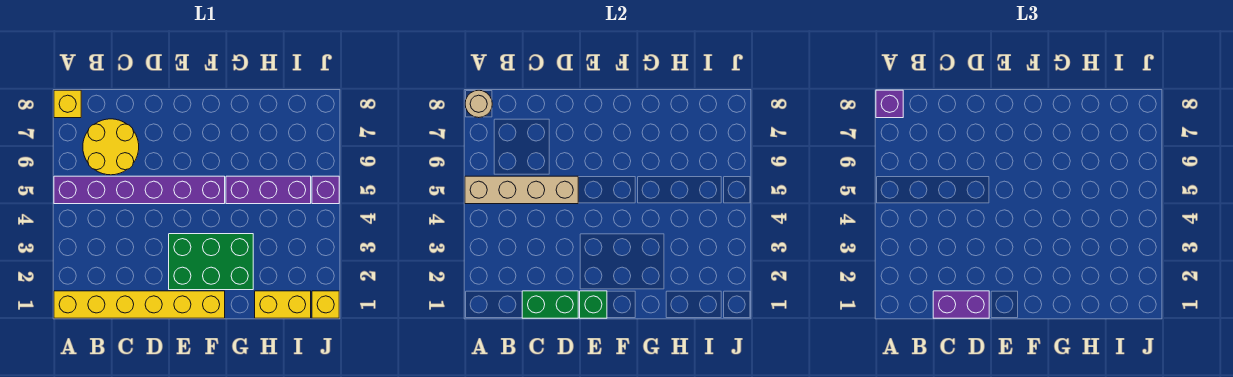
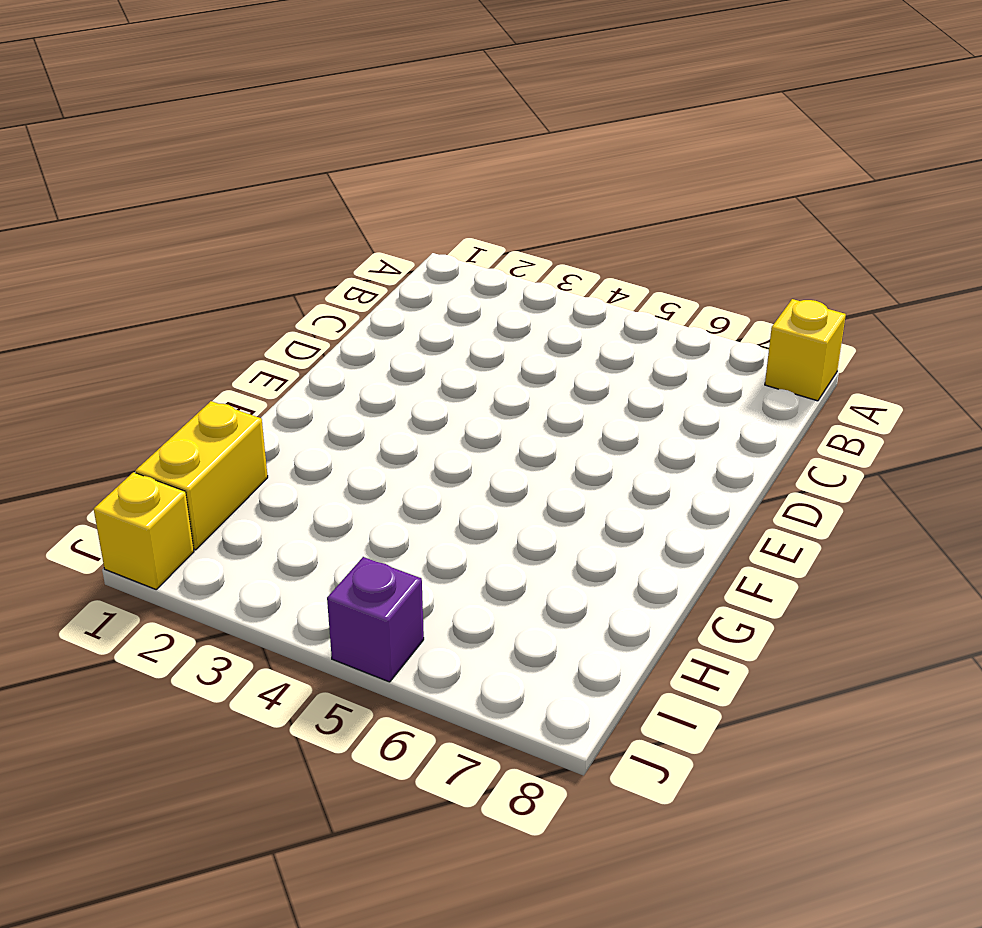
none -> yellow 1x6 brick [54,291,225,318]
none -> purple 1x6 brick [54,176,225,204]
none -> yellow 2x2 round brick [83,119,139,175]

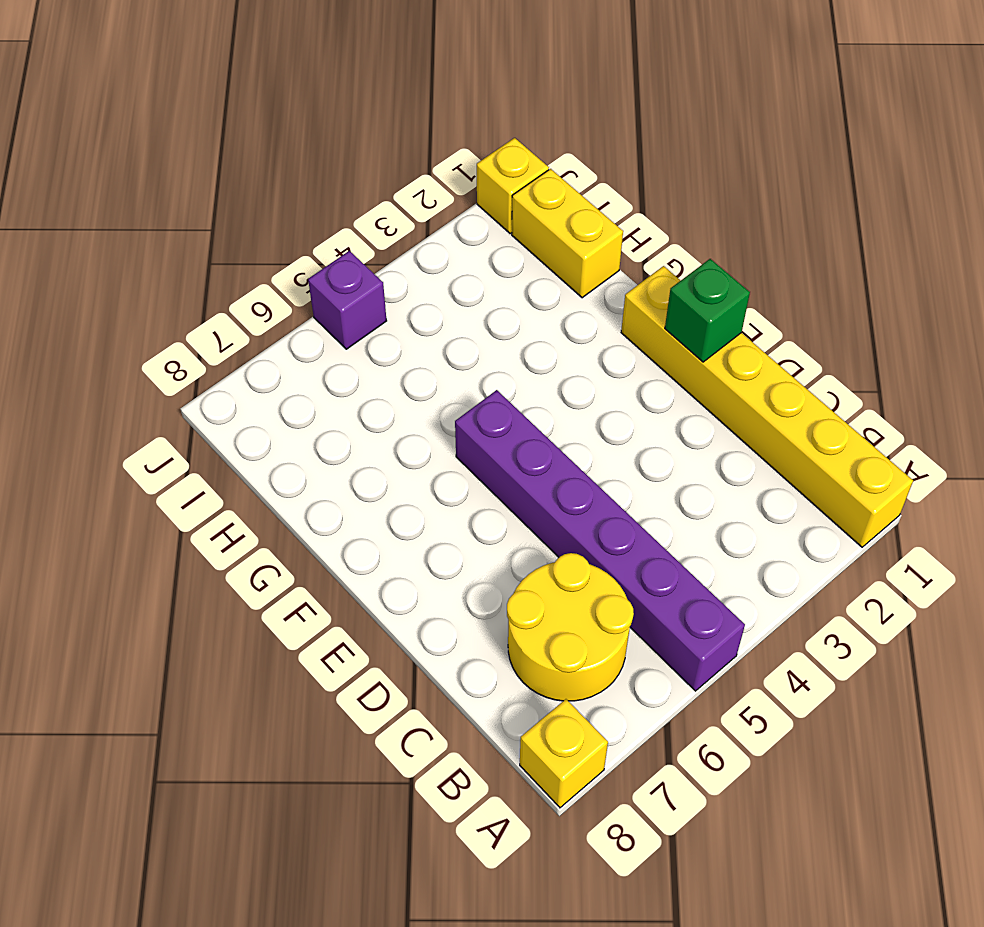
none -> green 2x3 brick [169,234,253,290]
none -> purple 1x3 brick [226,176,311,204]
none -> tan 1x4 brick [465,176,578,204]

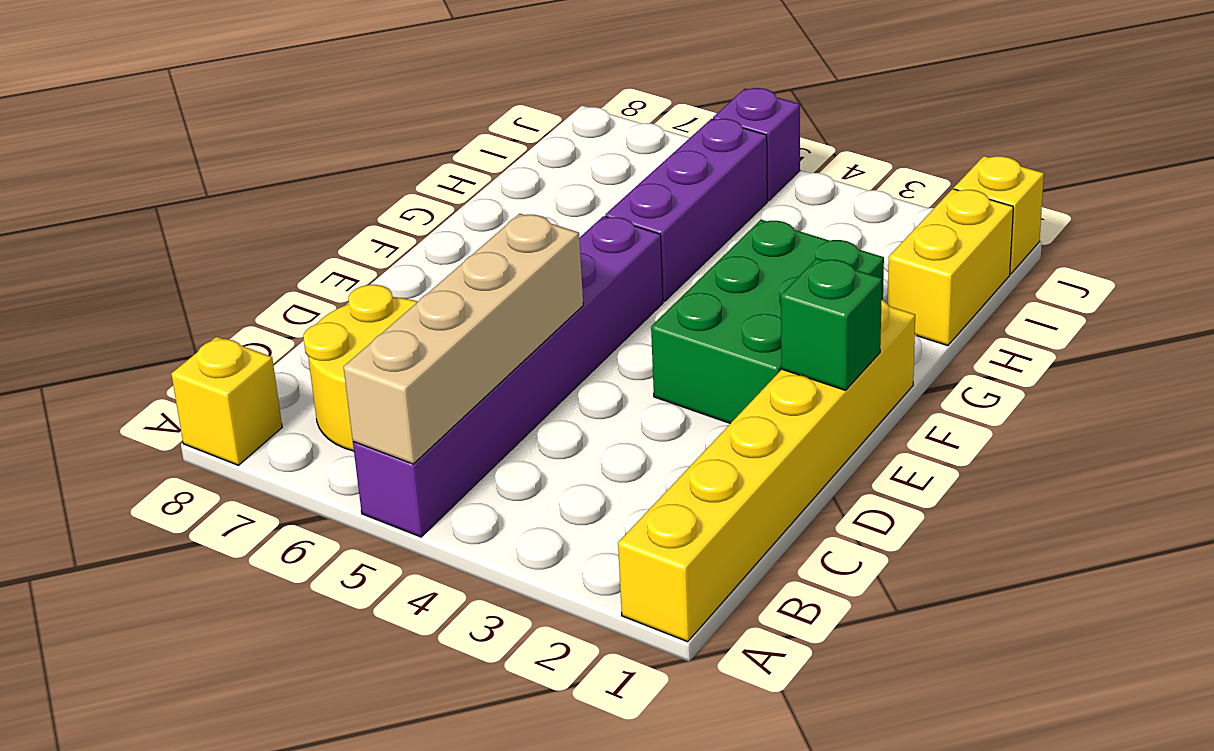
none -> tan 1x1 round brick [465,90,492,118]
none -> green 1x2 brick [522,291,578,318]
none -> purple 1x1 brick [876,90,903,118]

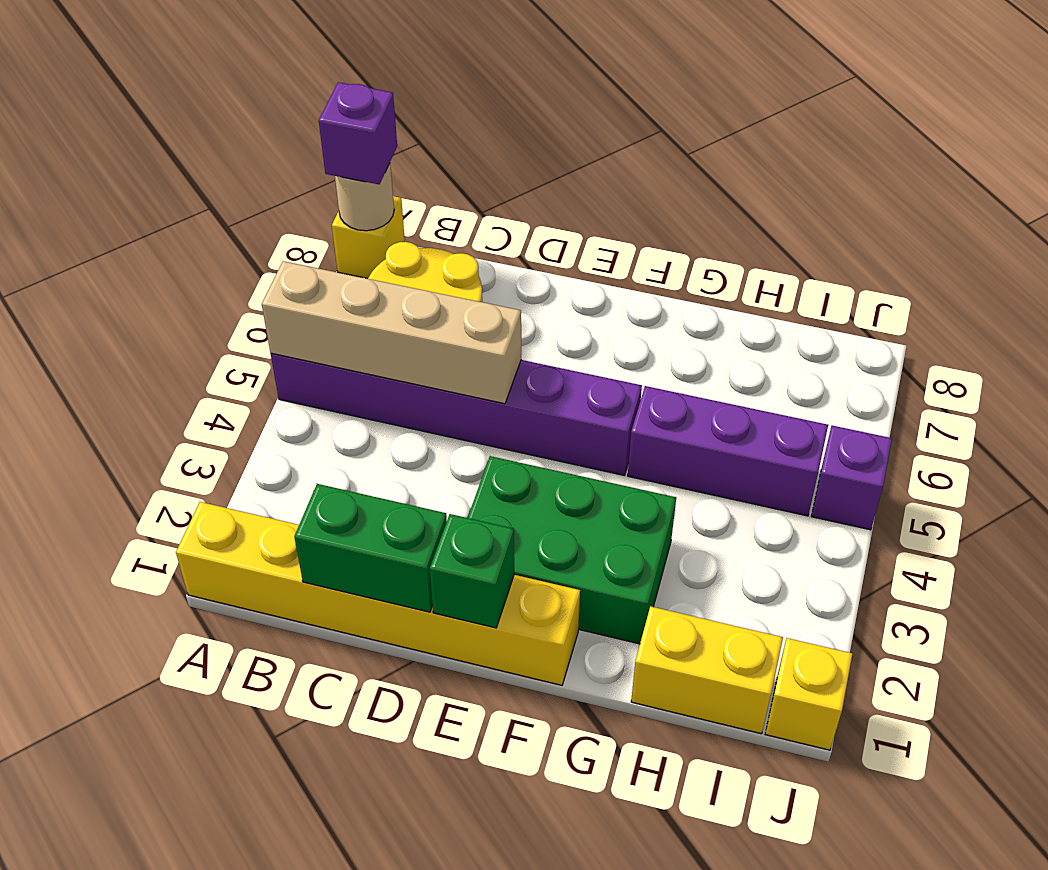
none -> purple 1x2 brick [933,291,989,318]

